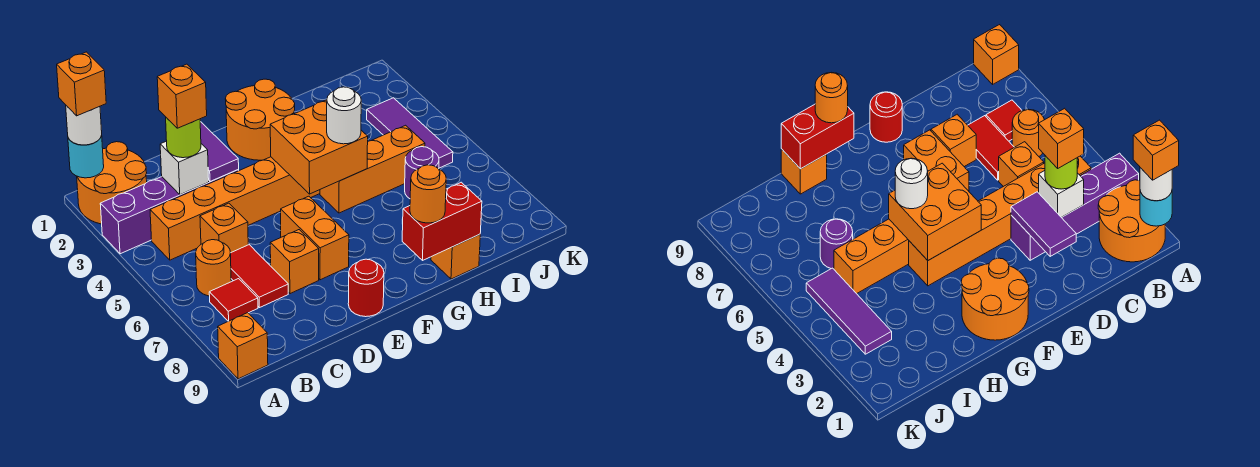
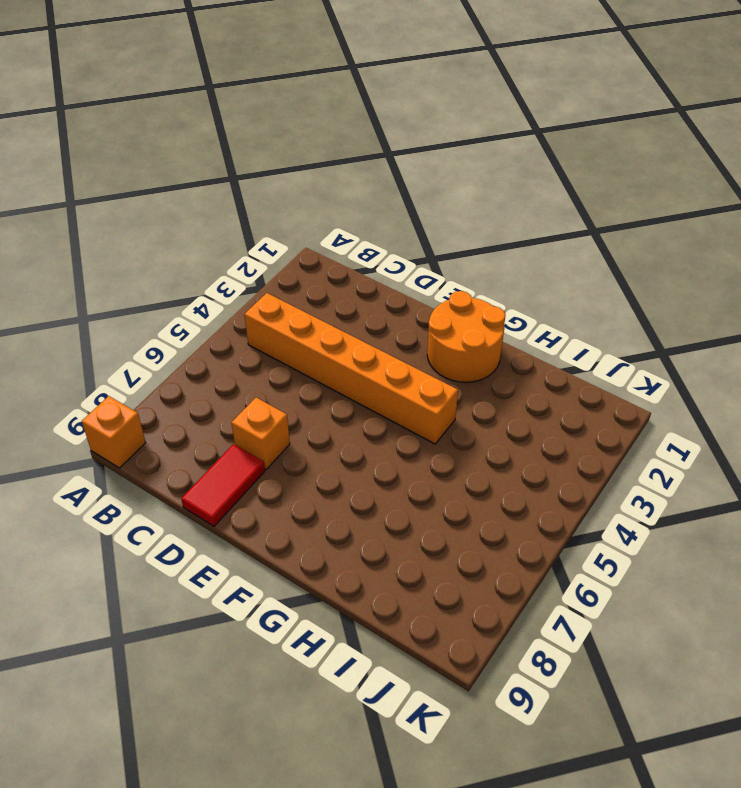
red 1x2 tile [181,444,265,526] -> red 1x2 tile moved to [231,245,288,308]
none -> orange 2x2 round brick [77,142,147,224]
none -> purple 1x4 brick [100,170,239,254]
none -> orange 1x1 round brick [196,240,231,296]

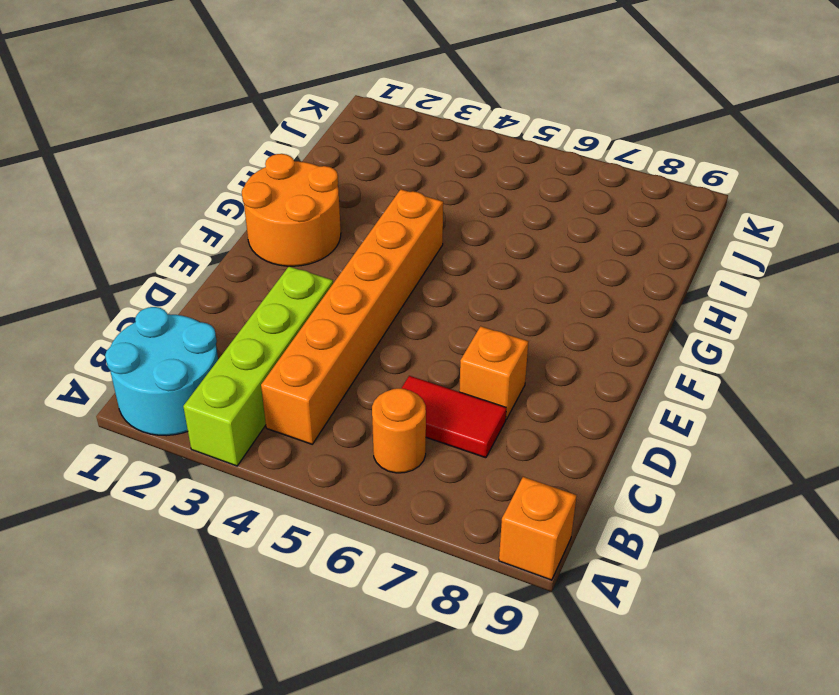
cyan 2x2 round brick [105,307,218,436] -> orange 2x2 round brick [77,142,147,224]
lime 1x4 brick [183,266,333,466] -> purple 1x4 brick [100,170,239,254]
none -> red 1x1 tile [209,279,258,321]
none -> orange 1x1 brick [200,203,248,253]
none -> orange 1x2 brick [281,196,349,280]

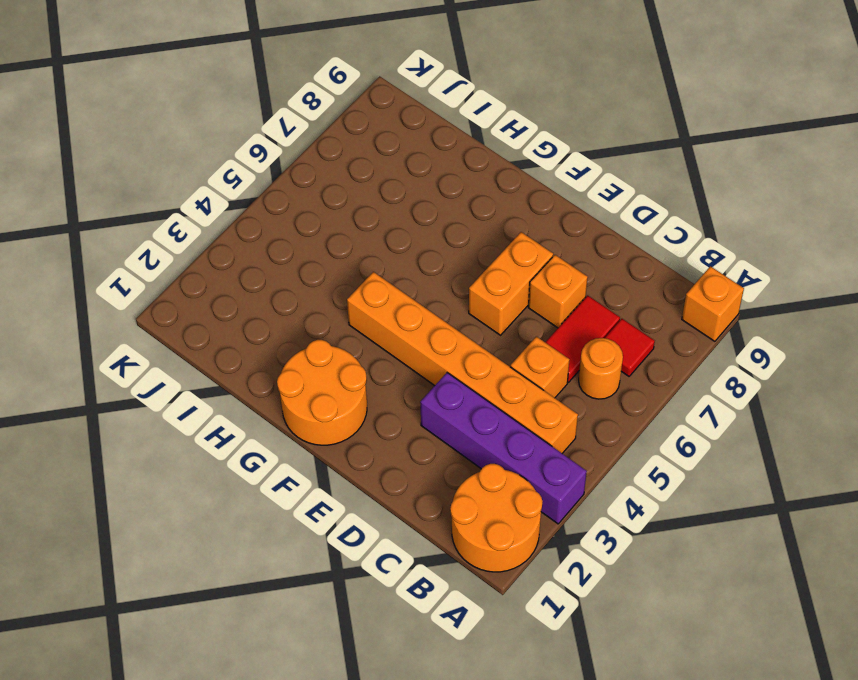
none -> red 1x1 round brick [348,259,384,317]
none -> orange 1x3 brick [320,125,425,213]
none -> orange 1x1 brick [431,234,480,279]

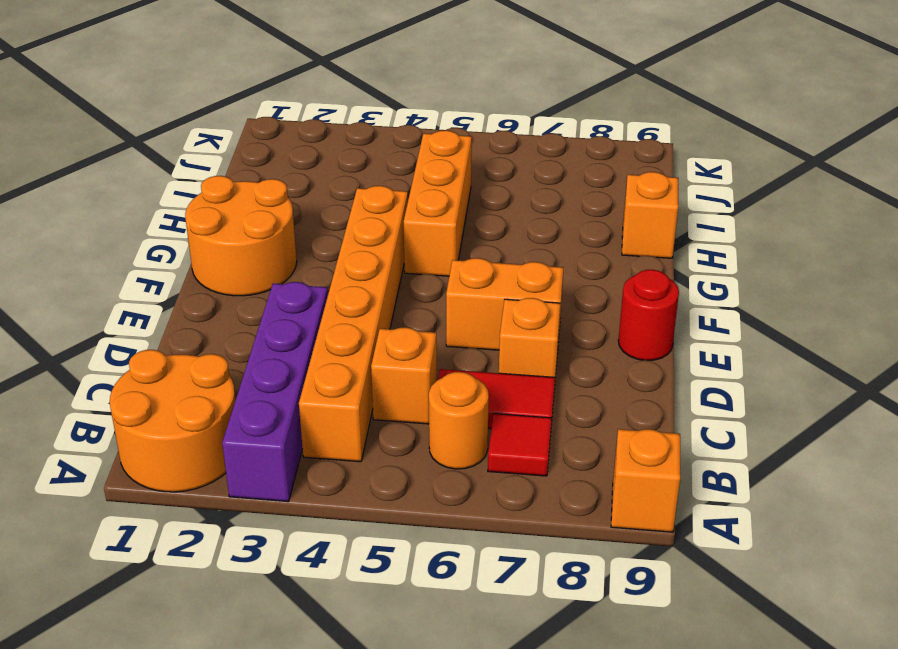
none -> purple 1x1 round brick [405,147,439,199]
none -> purple 1x3 tile [367,98,453,168]
none -> cyan 1x1 round brick [68,136,104,178]

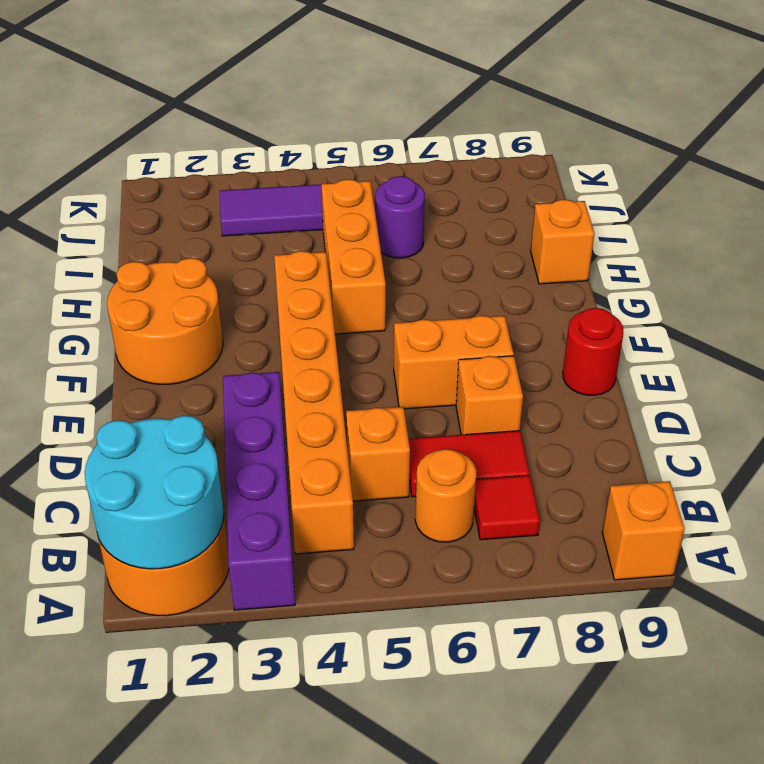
cyan 2x2 round brick [85,416,224,569] -> cyan 1x1 round brick [68,136,104,178]
none -> white 1x1 brick [160,141,209,195]
none -> purple 1x2 tile [200,122,239,182]
none -> orange 2x2 brick [270,100,368,194]

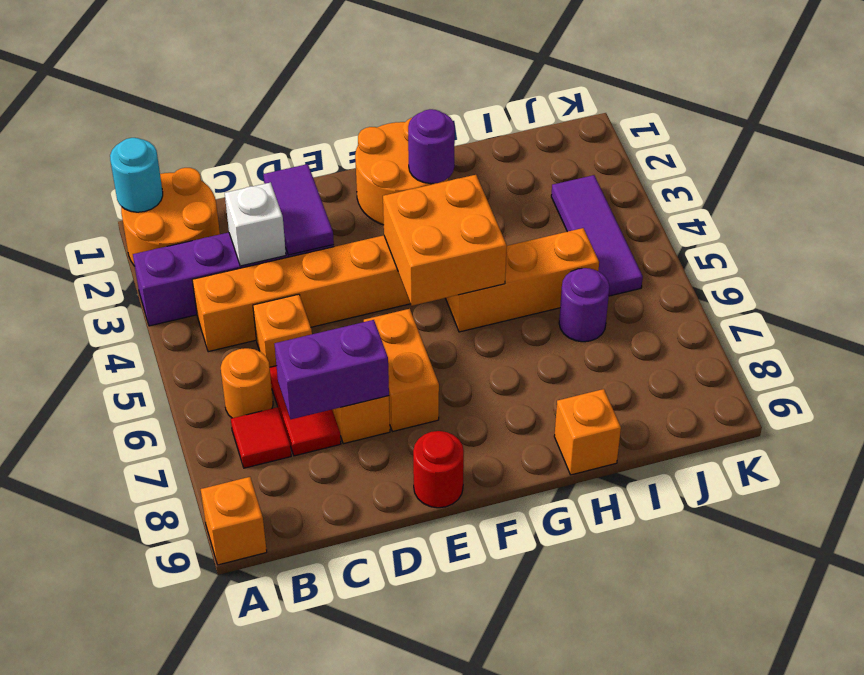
purple 1x2 brick [275,320,389,419] -> none
purple 1x1 round brick [408,109,455,184] -> none
none -> red 1x2 brick [402,182,482,260]
none -> white 1x1 round brick [66,106,102,145]
none -> lime 1x1 round brick [166,118,201,158]

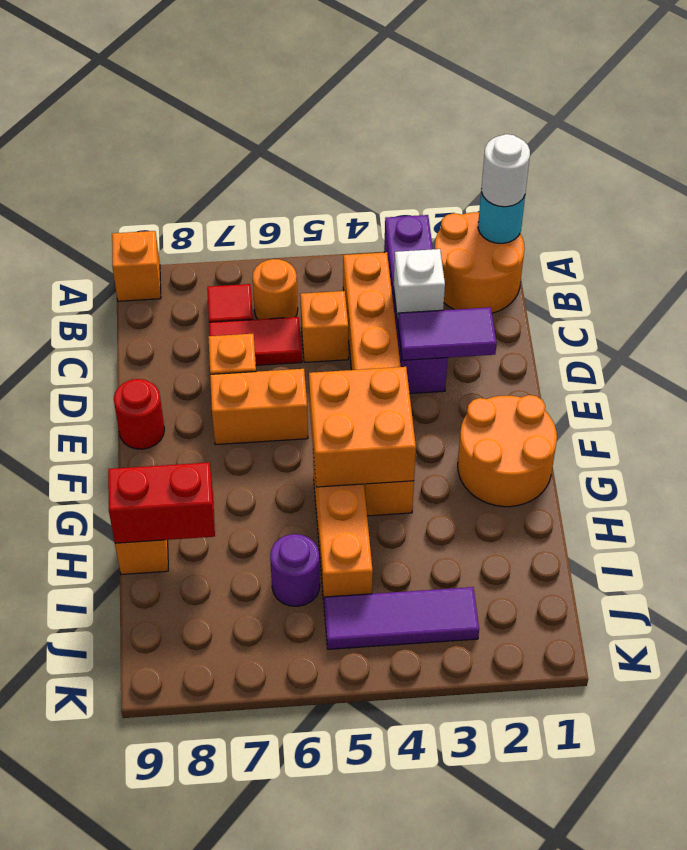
red 1x2 brick [108,462,215,543] -> red 1x2 brick turned to [402,182,482,260]
none -> lime 1x1 round brick [166,118,201,158]
none -> white 1x1 round brick [327,87,361,144]
none -> orange 1x1 round brick [410,165,446,223]

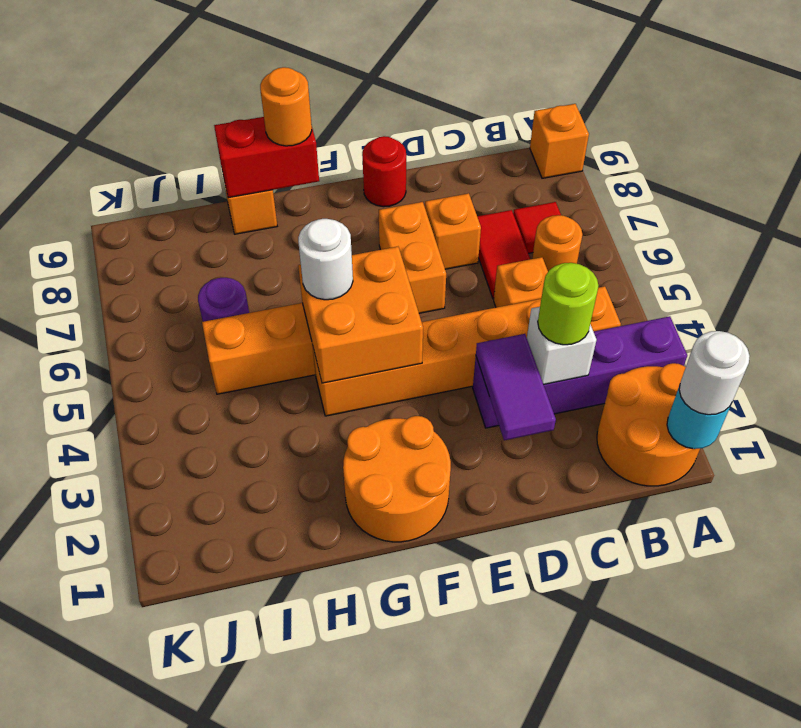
none -> purple 1x3 tile [367,98,453,168]
none -> orange 1x1 brick [57,52,106,116]
none -> orange 1x1 brick [157,64,207,128]

